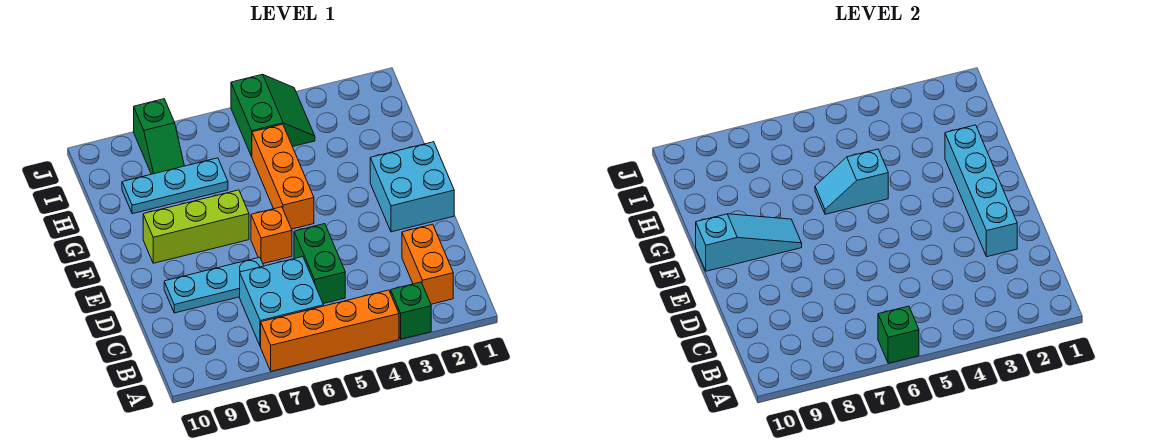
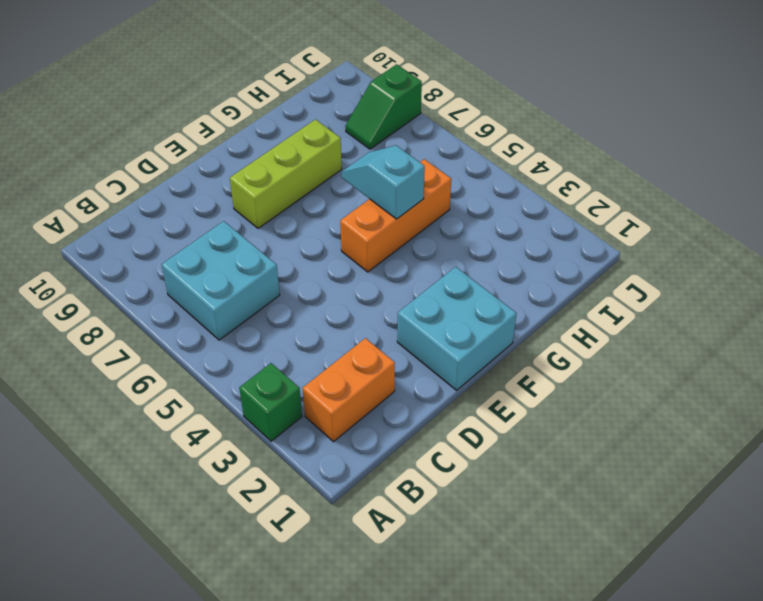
lime 1x3 brick [230,119,342,228] -> lime 1x3 brick turned to [143,190,249,263]
none -> orange 1x4 brick [261,290,399,371]
none -> green 1x2 brick [294,224,345,304]
none -> cyan 1x3 plate [164,257,264,313]

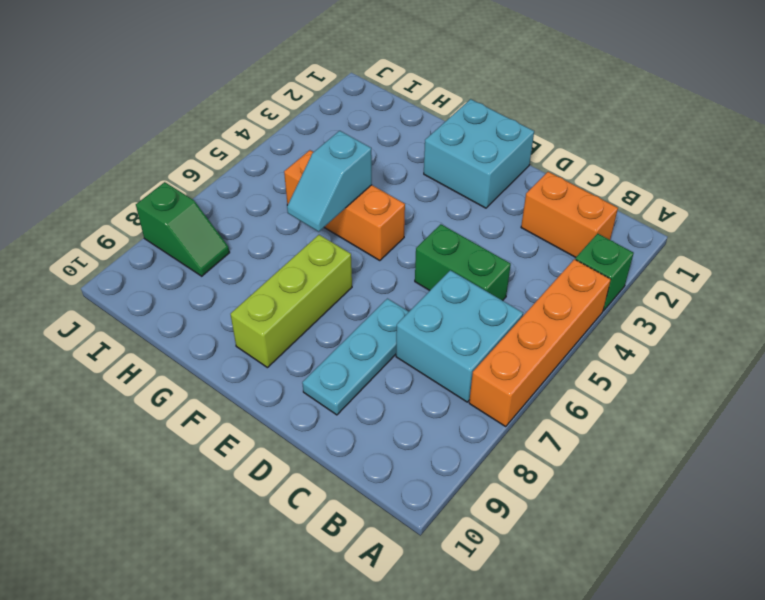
none -> orange 1x1 brick [251,207,292,264]
none -> cyan 1x3 plate [122,158,228,214]
none -> green 2x2 slope [231,74,315,156]

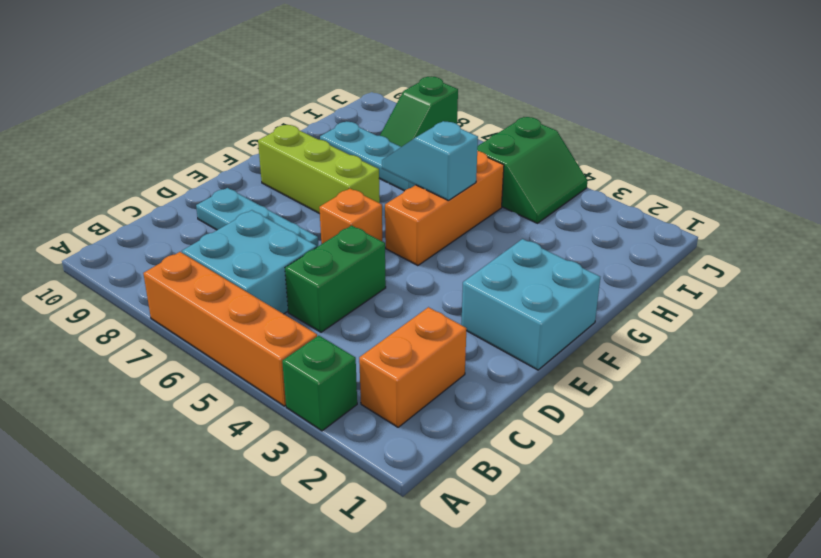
none -> green 1x1 brick [878,306,919,363]
none -> cyan 1x4 brick [945,125,1017,257]
none -> cyan 1x3 slope [696,214,802,271]

